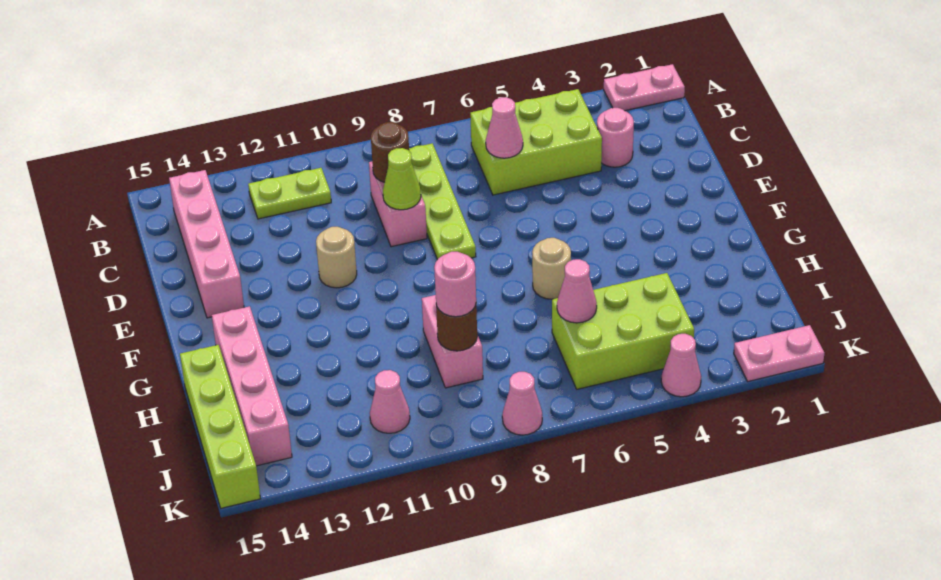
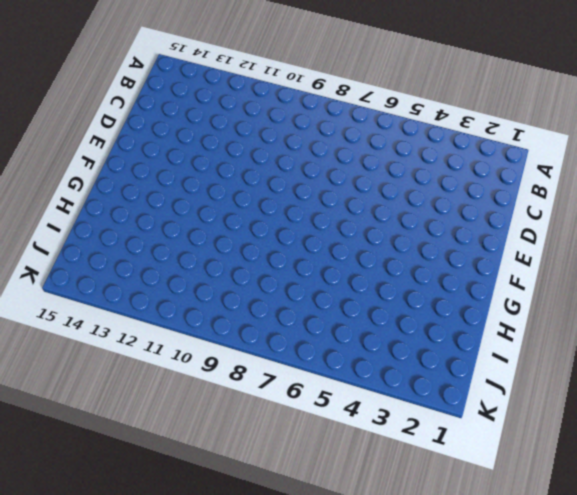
none -> pink 1x2 plate [604,64,685,111]
none -> lime 2x3 brick [470,89,602,195]
none -> lime 1x4 plate [409,143,476,260]

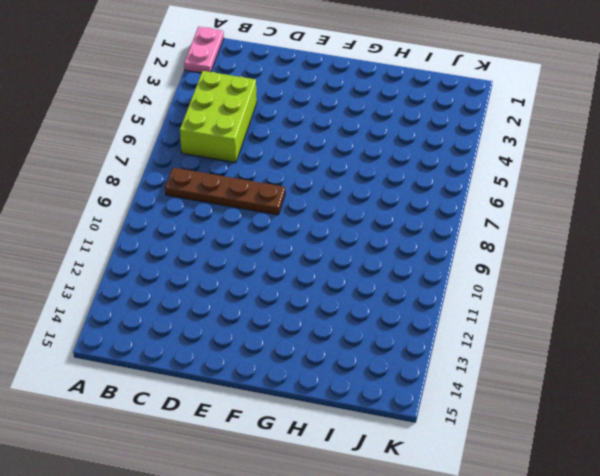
brown 1x4 plate [165,168,285,215] -> lime 1x4 plate [409,143,476,260]
none -> lime 1x2 plate [248,168,331,219]
none -> pink 1x4 brick [169,170,244,318]
none -> pink 1x1 round brick [597,108,634,167]

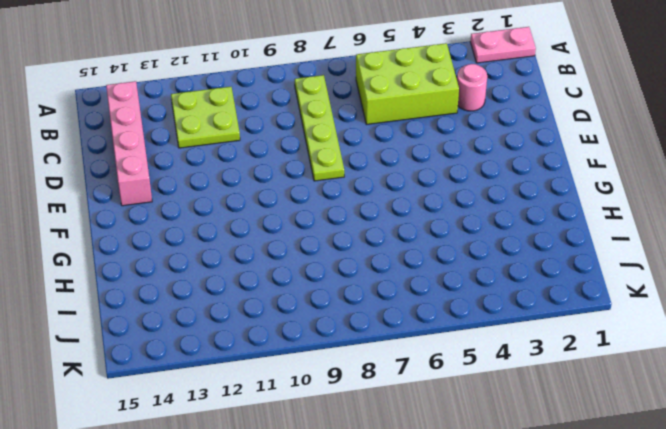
lime 2x2 plate [171,87,240,148] -> lime 1x2 plate [248,168,331,219]
none -> pink 1x2 brick [369,162,427,247]
none -> tan 1x1 round brick [316,227,357,288]
none -> tan 1x1 round brick [532,238,571,299]

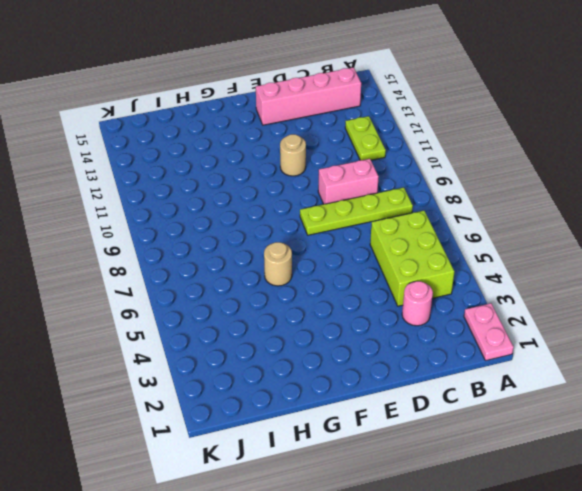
none -> pink 1x4 brick [212,306,292,466]
none -> pink 1x2 brick [422,295,483,388]
none -> lime 1x4 brick [180,345,260,508]

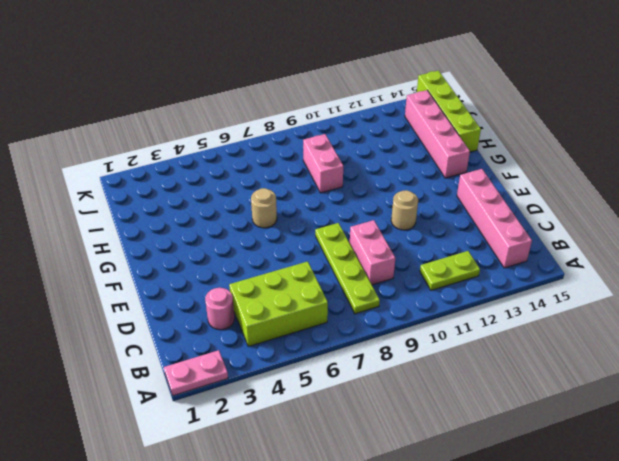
none -> lime 2x3 brick [552,273,694,389]
none -> pink 1x1 cone [370,370,410,433]
none -> pink 1x2 plate [734,325,824,381]

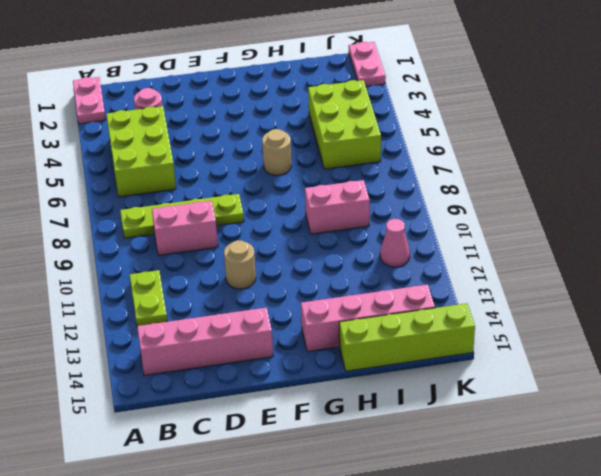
none -> pink 1x1 cone [661,334,701,397]
none -> pink 1x1 cone [502,372,542,435]
none -> pink 1x1 cone [486,97,523,158]

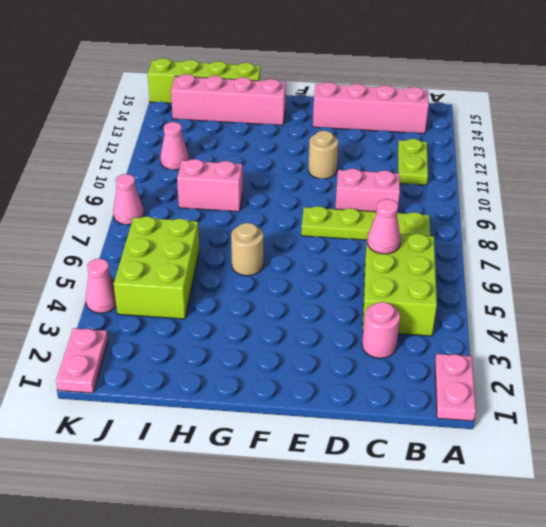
none -> brown 1x1 round brick [371,122,409,182]
none -> lime 1x1 cone [383,148,421,210]
none -> pink 1x1 cone [557,259,597,323]

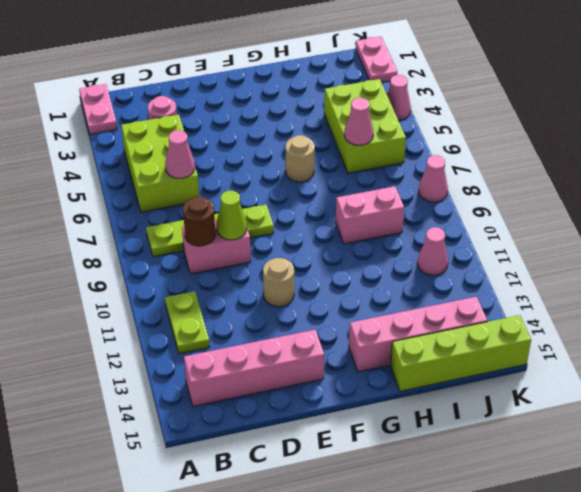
none -> brown 1x1 round brick [436,305,477,351]
none -> pink 1x1 round brick [434,252,476,317]

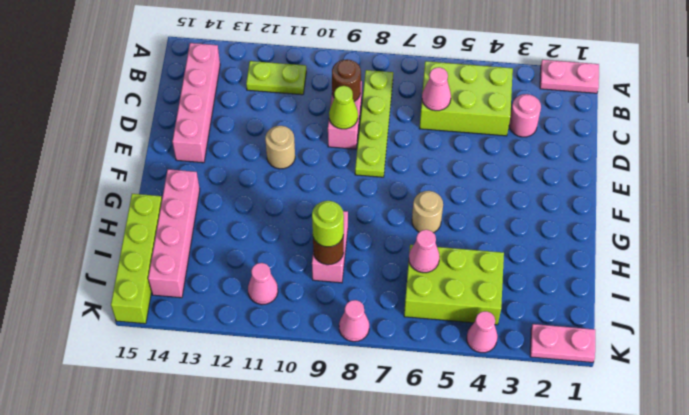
lime 1x1 round brick [312,201,344,247] -> pink 1x1 round brick [434,252,476,317]

